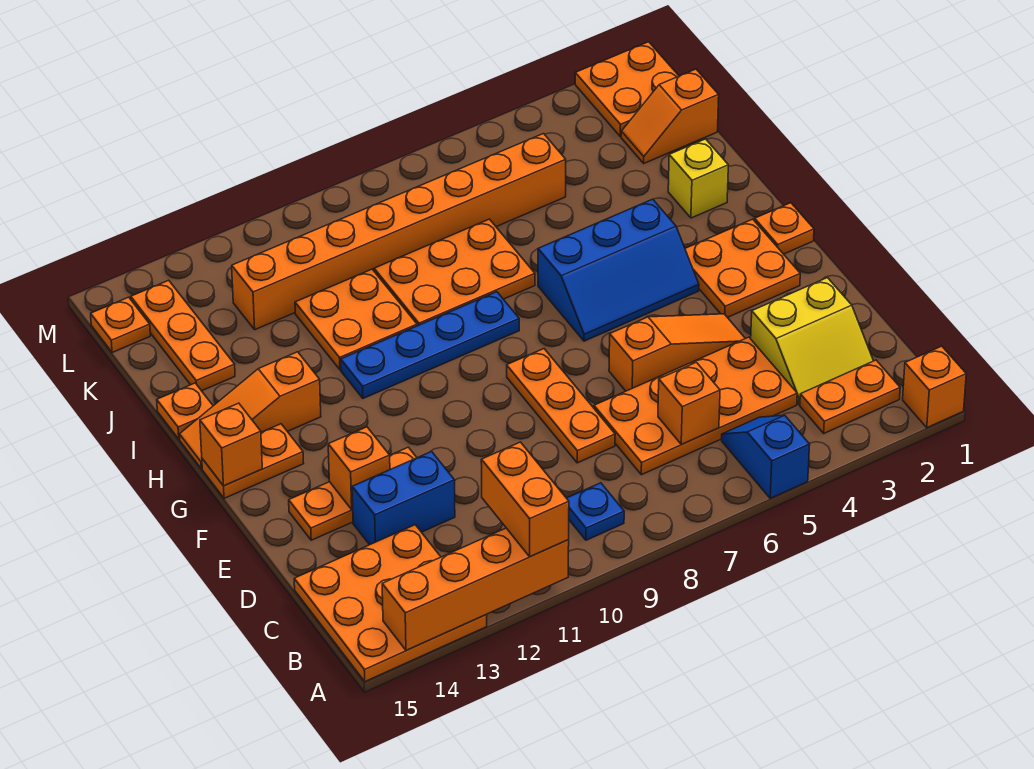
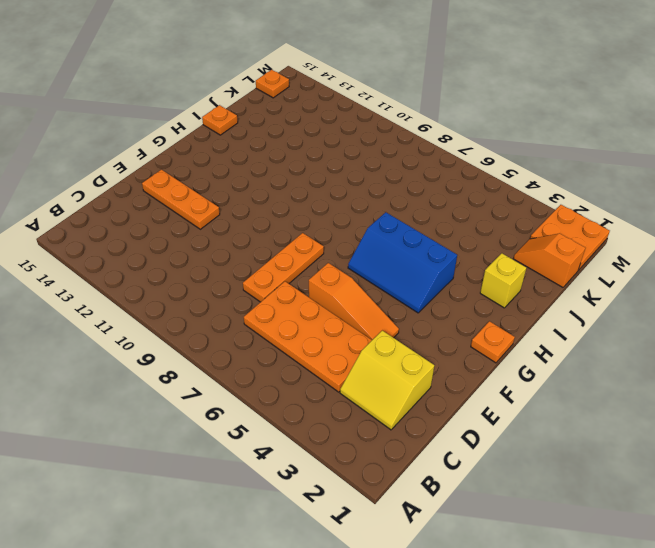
none -> orange 1x1 brick [903,346,966,428]
none -> blue 1x2 slope [722,415,810,498]
none -> orange 3x3 plate [294,525,487,682]
none -> orange 1x2 plate [800,360,900,433]

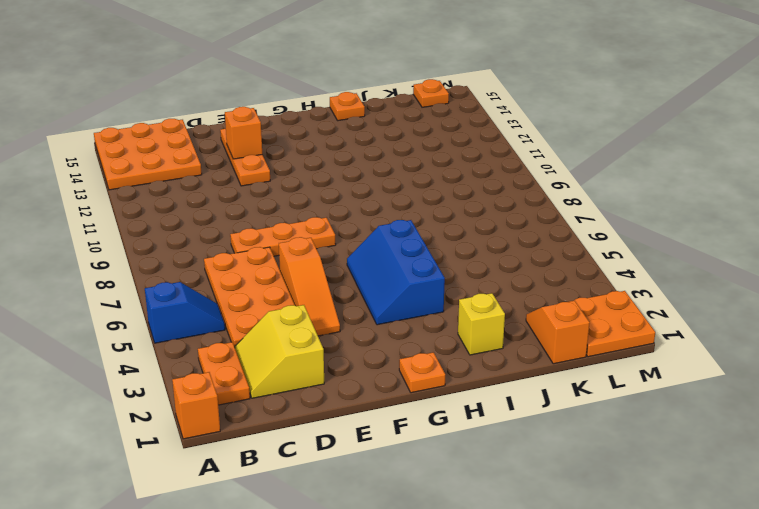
none -> blue 1x1 plate [567,483,624,540]
none -> blue 1x2 brick [352,452,455,545]
none -> orange 2x2 plate [685,219,800,317]
none -> orange 1x2 plate [202,424,304,498]

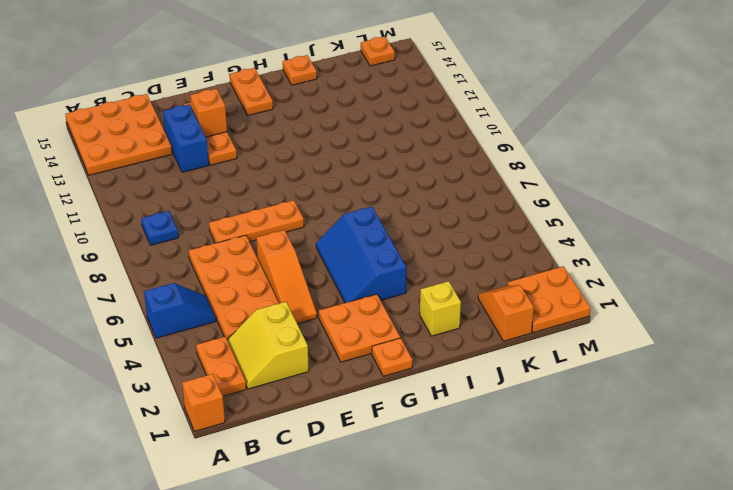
none -> blue 1x4 plate [341,292,519,398]
none -> orange 1x3 slope [179,352,321,469]
none -> orange 2x3 plate [374,219,535,326]
none -> orange 2x2 plate [295,269,417,370]

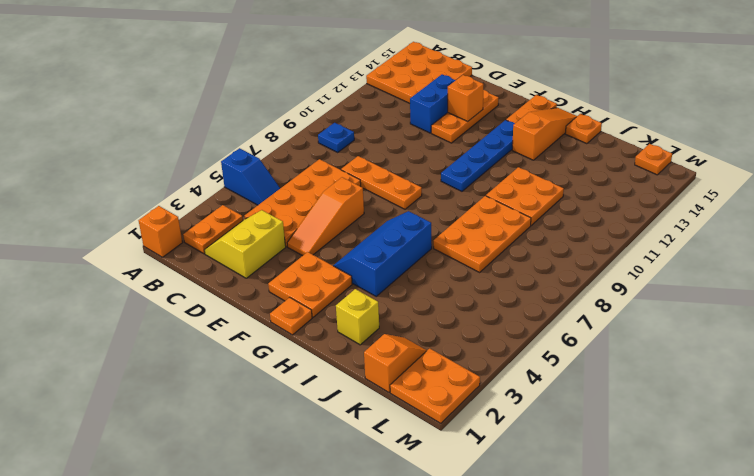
blue 1x4 plate [441,120,515,191] -> blue 1x4 plate moved to [341,292,519,398]
none -> orange 1x3 plate [131,280,235,391]
none -> orange 1x8 brick [232,134,566,330]
none -> orange 1x4 brick [382,528,569,651]
none -> orange 1x1 brick [658,362,720,444]

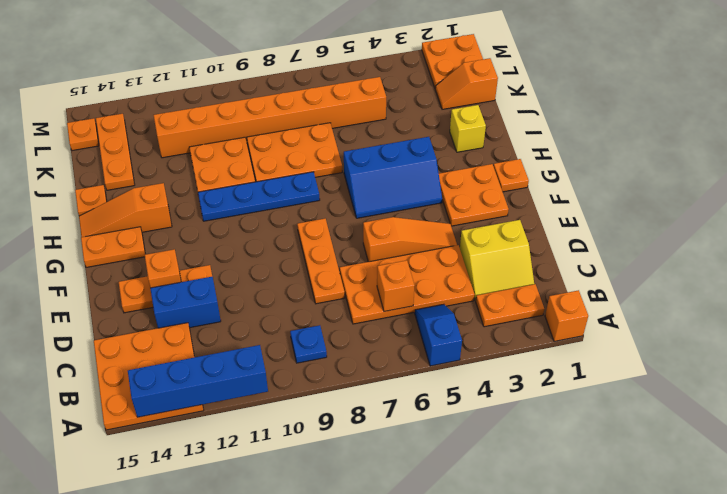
blue 1x4 brick [128,345,268,417] -> orange 1x4 brick [382,528,569,651]
none -> orange 1x1 brick [200,403,262,486]
none -> orange 1x2 brick [481,442,569,557]

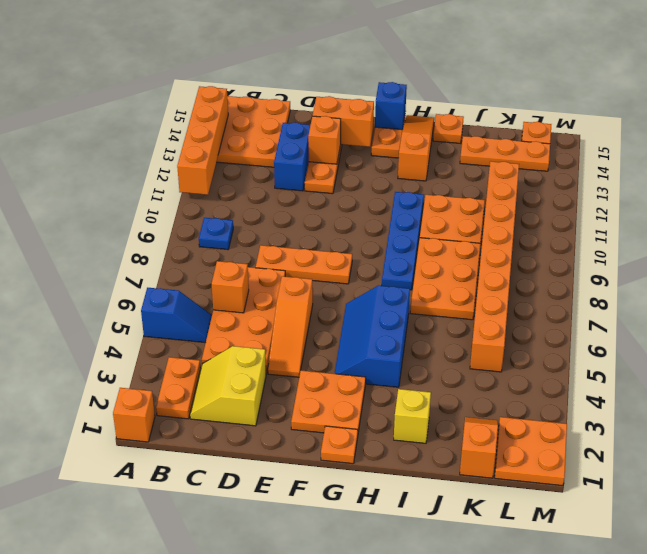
orange 1x2 brick [313,96,374,147] -> orange 1x2 brick moved to [481,442,569,557]
blue 1x1 brick [375,82,407,130] -> orange 1x1 brick [200,403,262,486]

